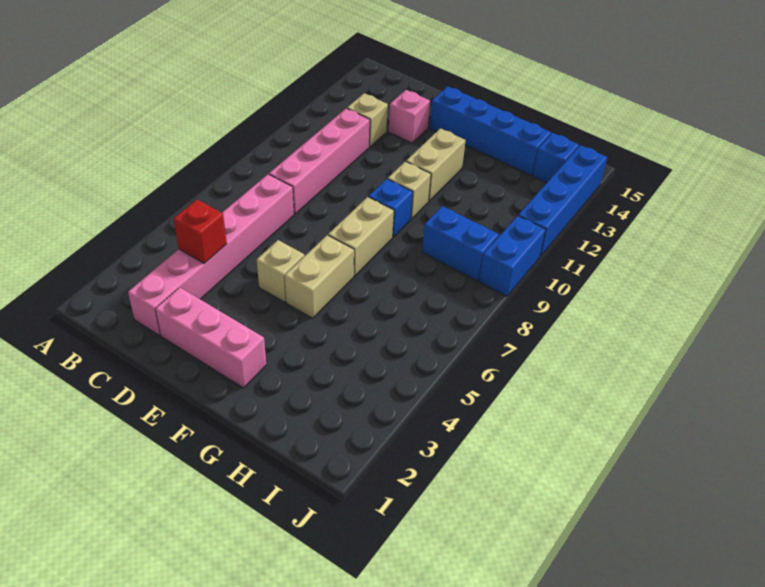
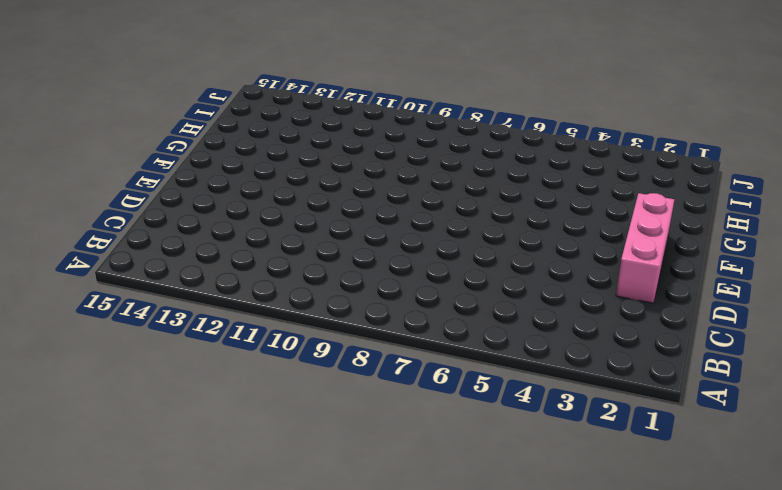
none -> pink 1x6 brick [128,174,294,335]
none -> pink 1x4 brick [269,108,370,214]
none -> tan 1x1 brick [347,93,388,147]

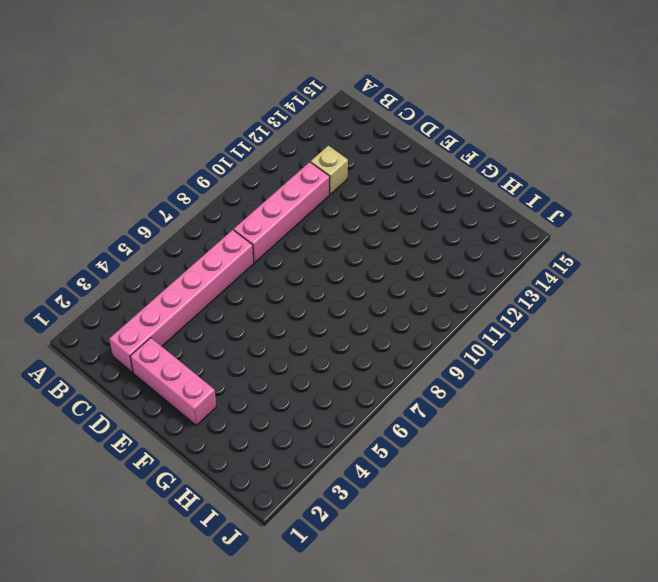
none -> pink 1x1 brick [388,90,430,143]
none -> tan 1x1 brick [257,240,304,302]
none -> blue 1x4 brick [430,86,551,176]

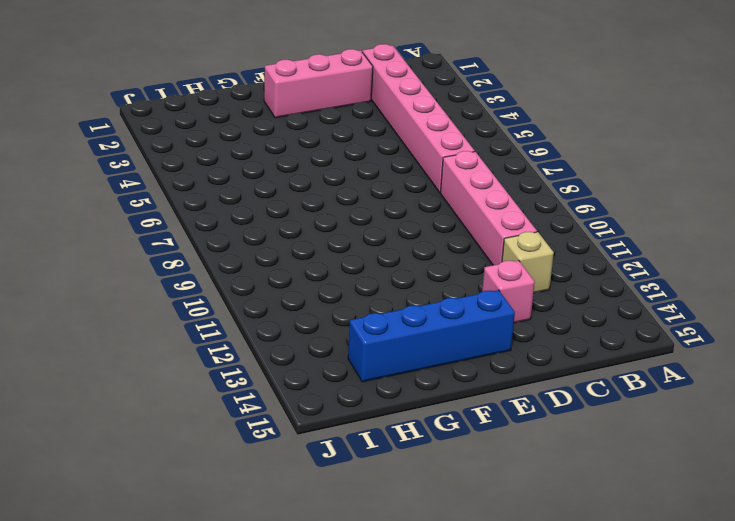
none -> tan 1x1 brick [257,240,304,302]
none -> tan 1x2 brick [285,235,354,318]
none -> tan 1x2 brick [328,197,394,276]

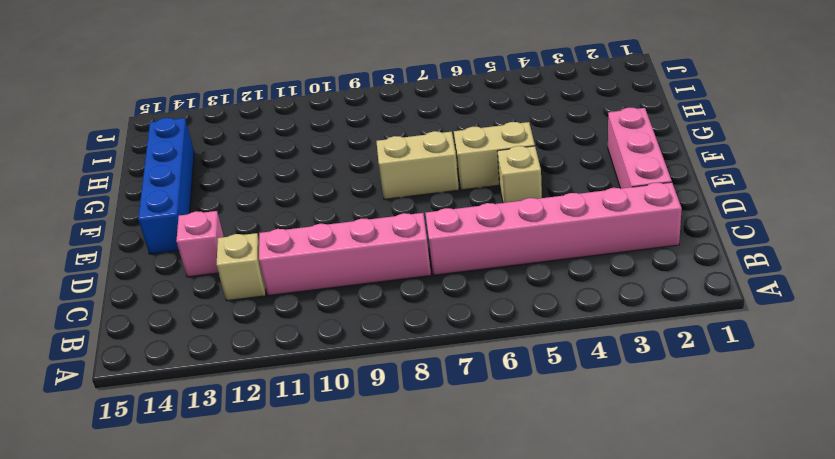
none -> blue 1x1 brick [369,179,413,237]
none -> tan 1x1 brick [388,161,431,219]
none -> tan 1x2 brick [406,128,466,201]

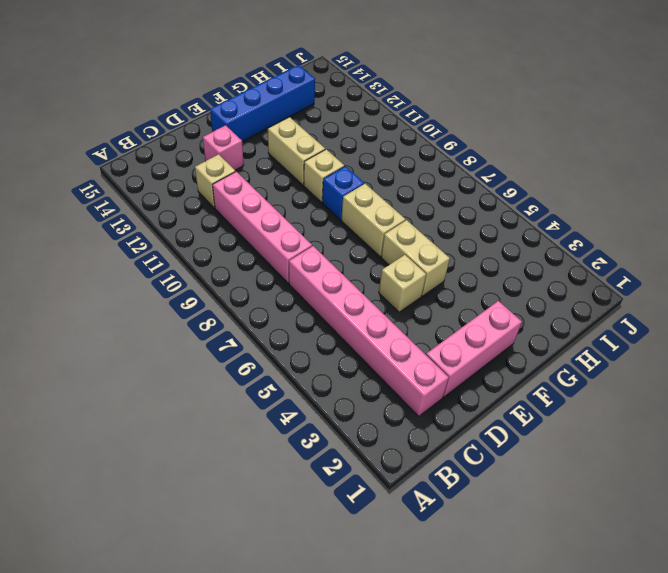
none -> blue 1x2 brick [422,206,499,281]
none -> blue 1x1 brick [533,133,579,183]
none -> blue 1x2 brick [479,216,546,296]

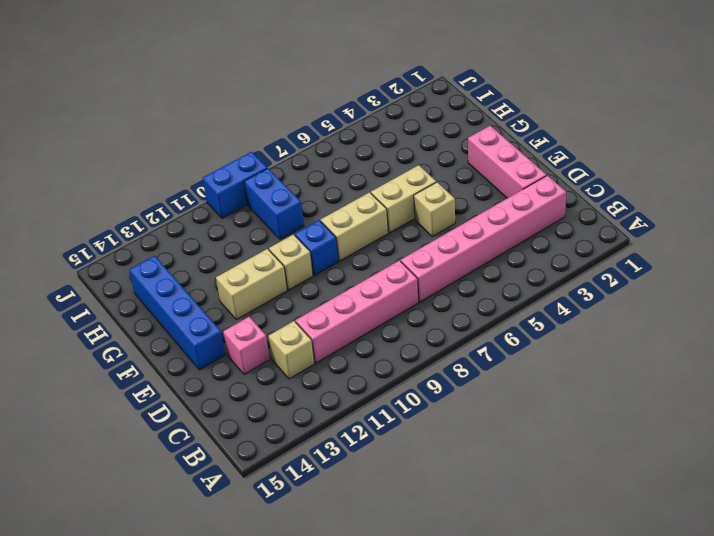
none -> blue 1x1 brick [533,133,579,183]
none -> blue 1x4 brick [518,145,607,256]
none -> red 1x1 brick [174,200,227,263]

